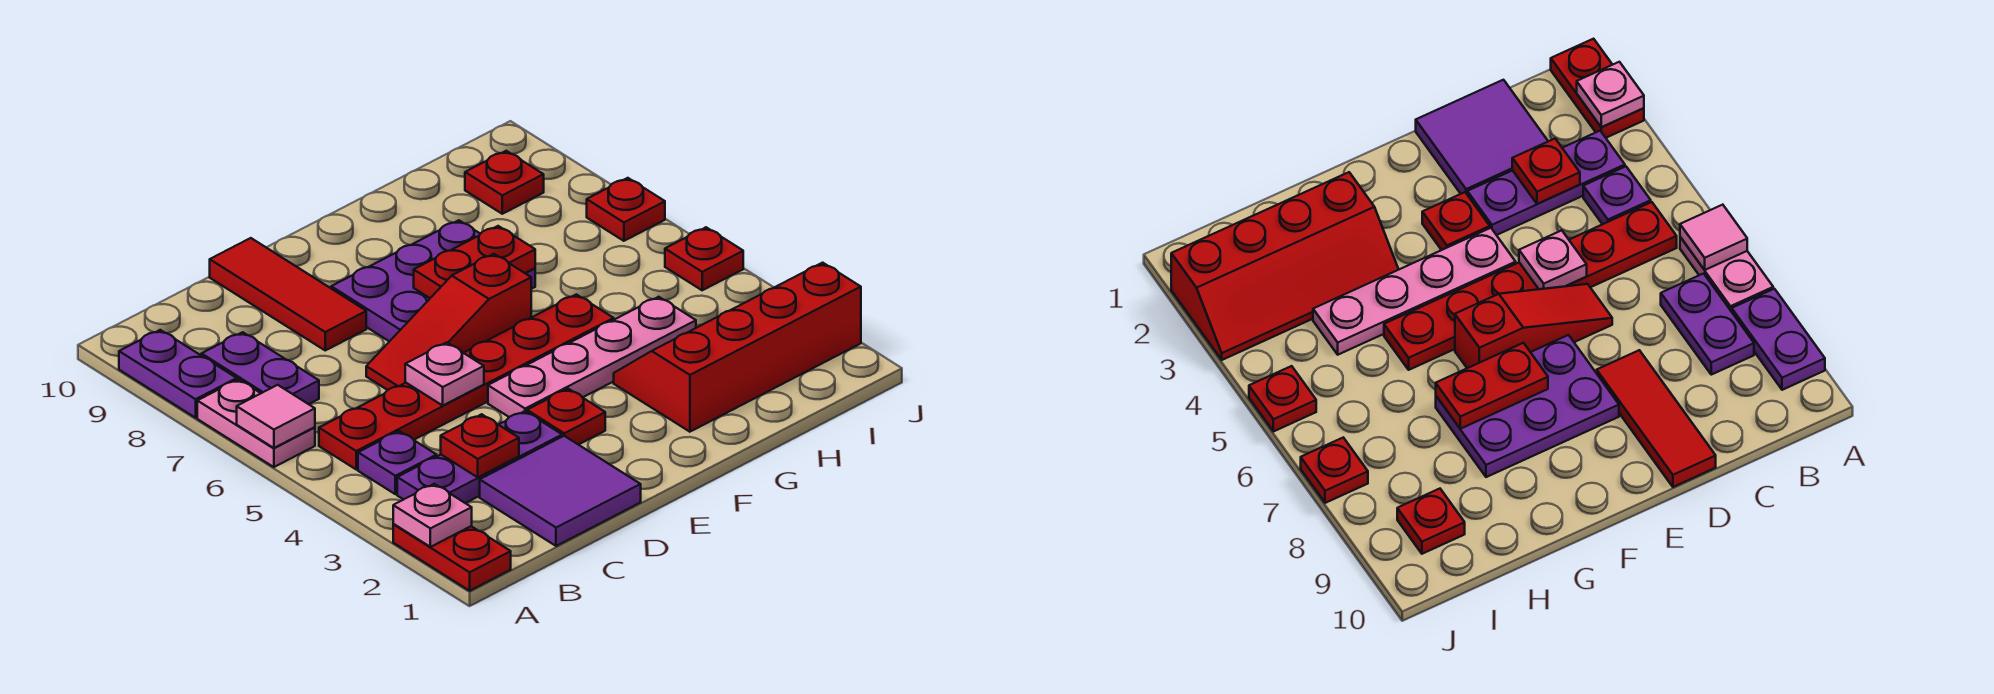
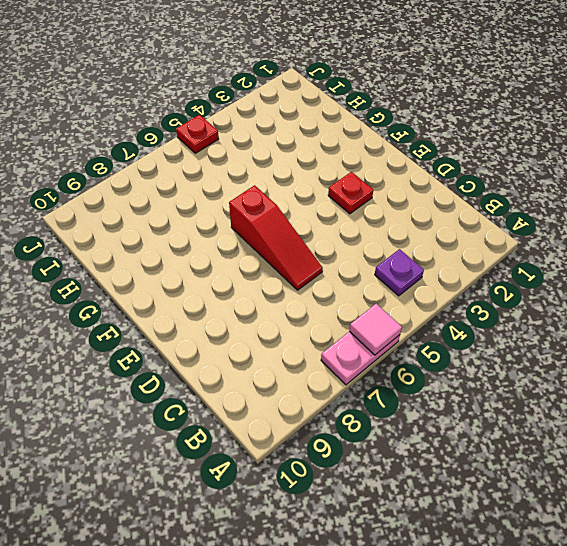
none -> red 1x2 plate [393,524,511,591]
none -> purple 1x2 plate [119,330,237,418]
none -> purple 1x3 plate [397,411,562,503]

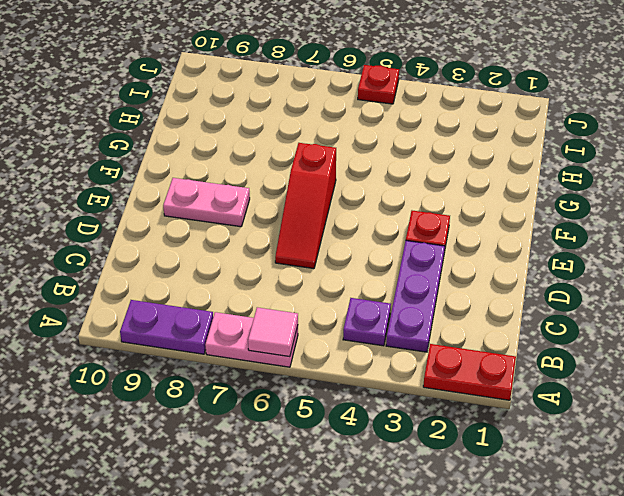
pink 1x2 plate [163,178,250,227] -> purple 2x3 plate [331,220,535,342]
none -> red 1x6 plate [319,294,614,469]
none -> purple 1x2 plate [201,332,319,404]
none -> purple 2x2 tile [480,436,641,546]

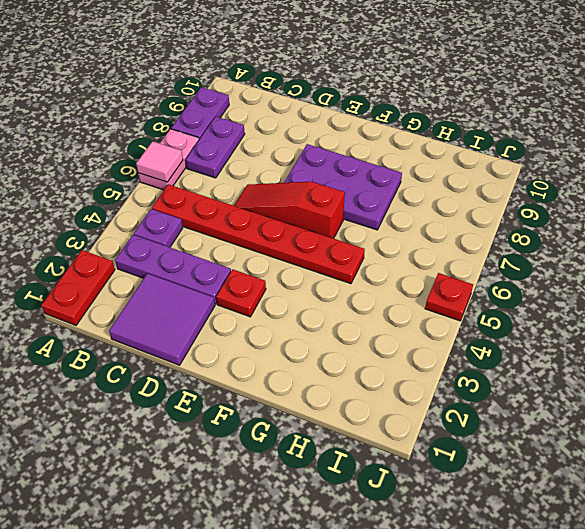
none -> red 1x3 tile [210,238,366,350]
none -> pink 1x4 plate [488,297,696,417]
none -> red 2x4 slope [614,263,861,432]

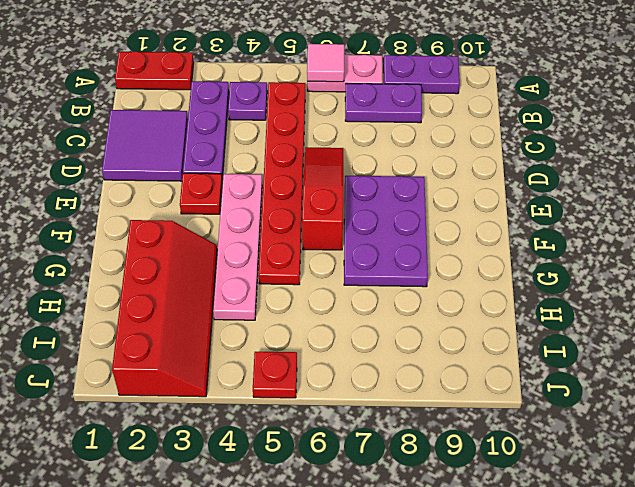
none -> red 1x3 tile [210,238,366,350]
none -> red 1x1 plate [465,151,544,214]
none -> red 1x1 plate [587,178,665,241]

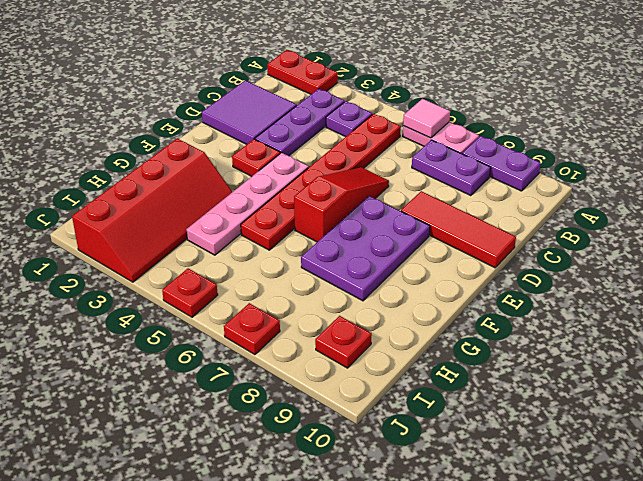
none -> pink 1x1 plate [393,484,472,547]
none -> red 1x1 plate [441,414,519,477]
none -> pink 1x1 plate [405,342,484,405]

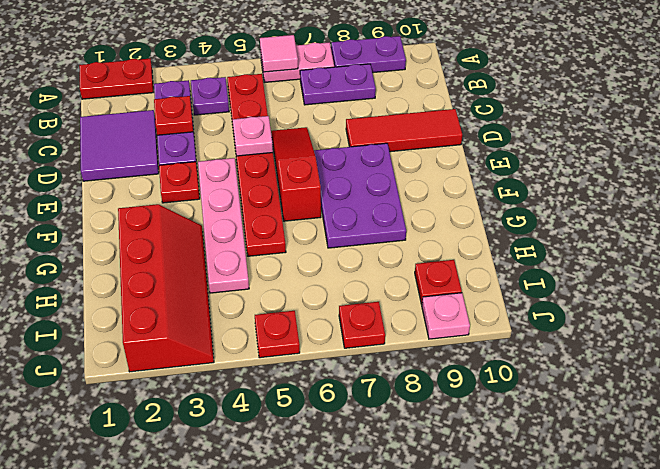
pink 1x1 plate [422,293,470,339] -> pink 1x1 plate moved to [393,484,472,547]
none -> red 1x2 plate [414,226,535,298]

